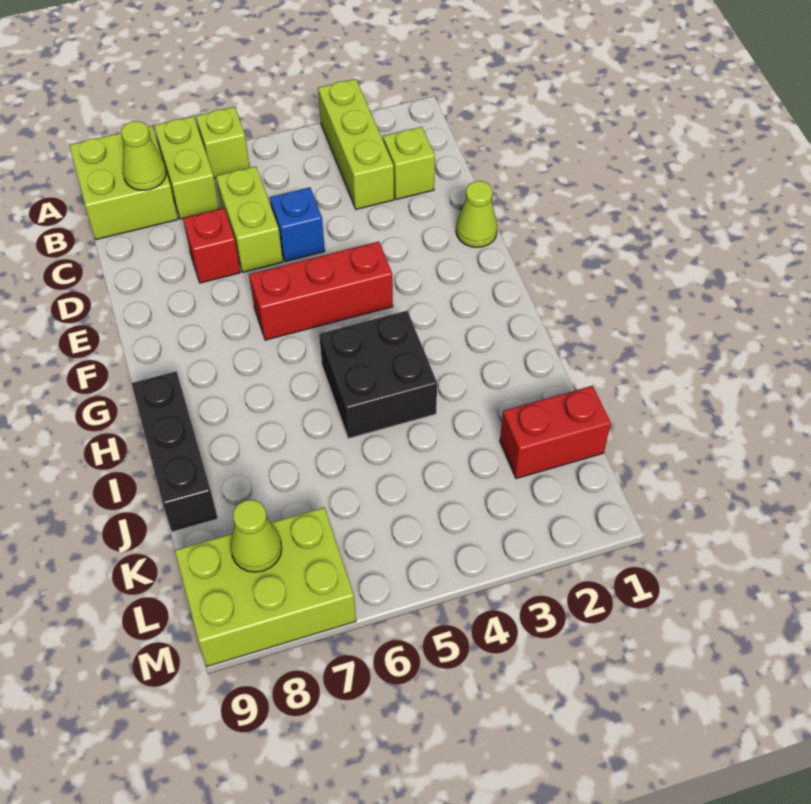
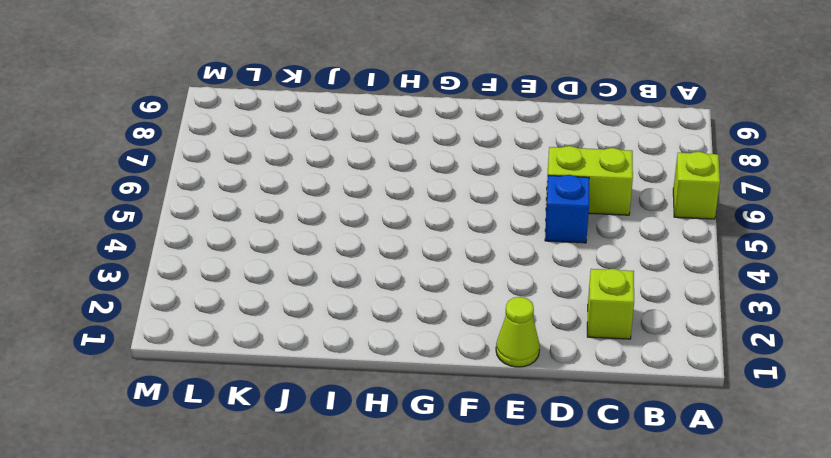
none -> lime 1x3 brick [318,79,394,209]
none -> lime 1x2 brick [154,116,219,219]
none -> lime 2x2 brick [70,126,178,240]

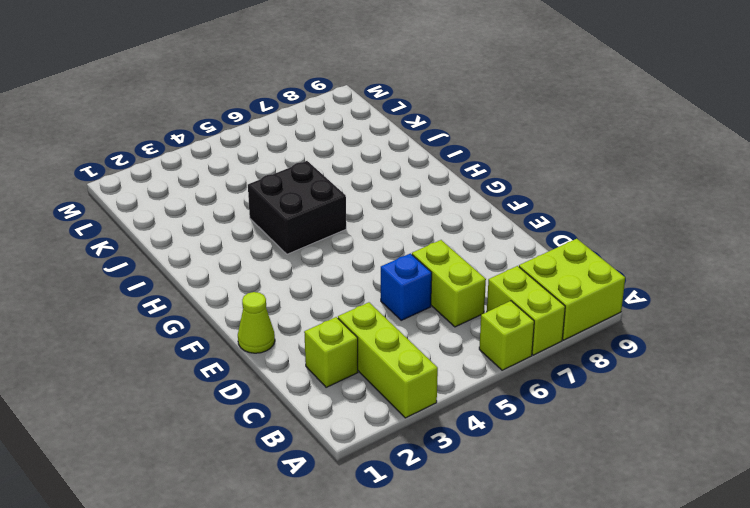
none -> red 1x1 brick [183,208,240,283]
none -> red 1x3 brick [249,241,393,340]
none -> black 1x3 brick [131,371,218,532]

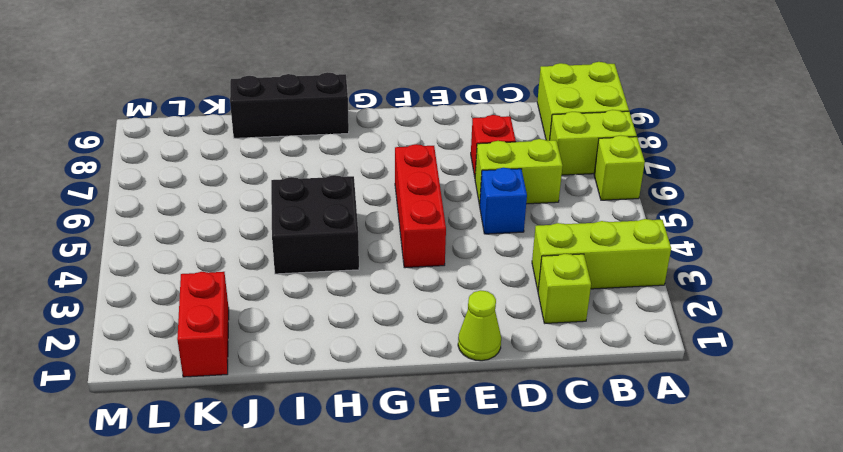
none -> lime 2x3 brick [175,507,356,666]
none -> lime 1x1 cone [121,121,166,190]
none -> lime 1x1 cone [230,500,282,572]

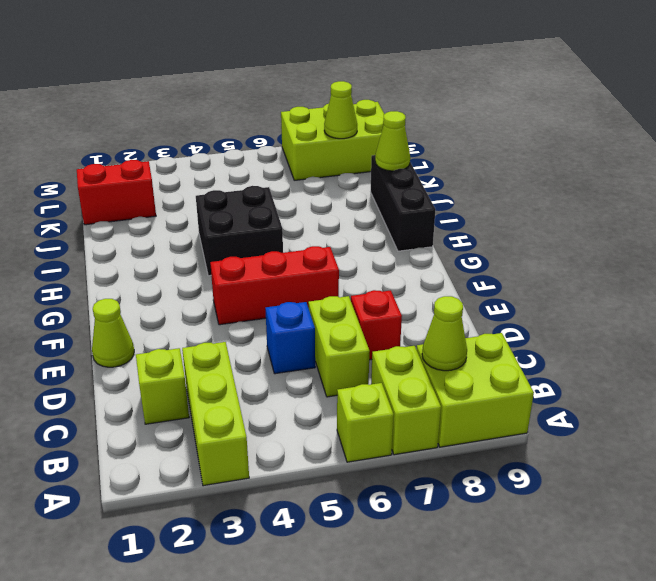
lime 1x1 cone [375,111,410,171] -> none

